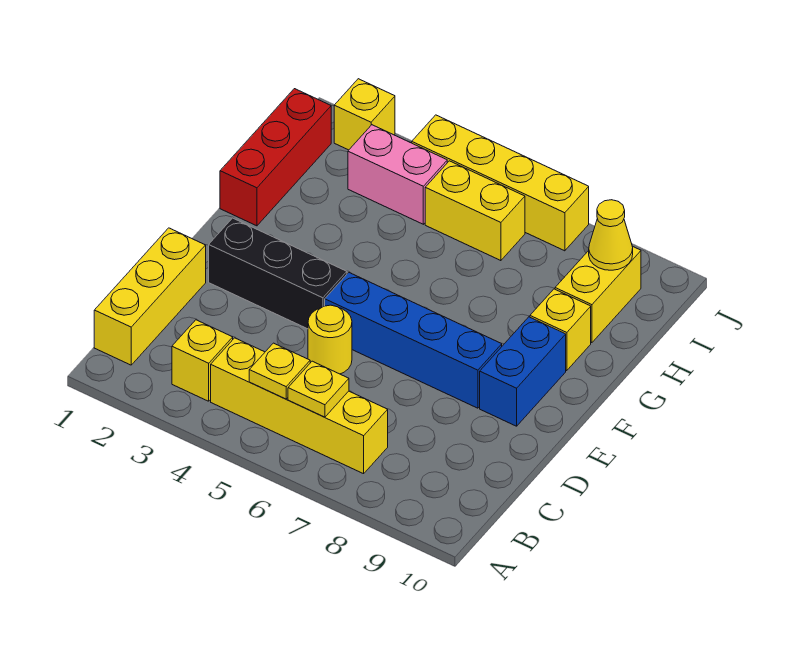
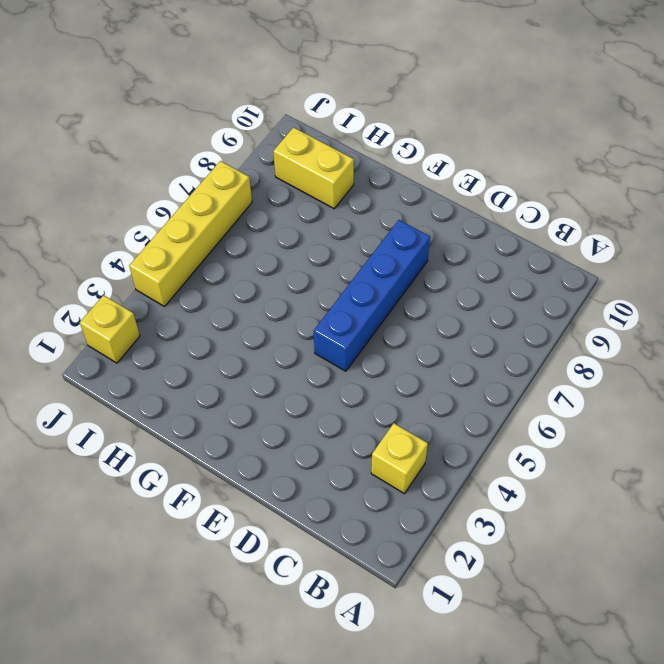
none -> yellow 1x3 brick [94,228,206,365]
none -> yellow 1x4 brick [211,338,388,474]
none -> yellow 1x1 round brick [308,305,352,374]

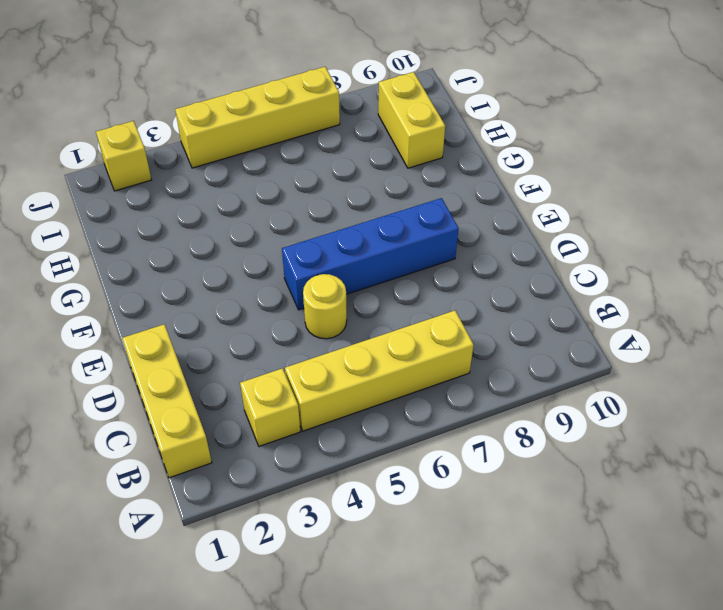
none -> black 1x3 brick [209,218,347,329]
none -> blue 1x2 brick [480,317,566,426]
none -> red 1x3 brick [220,89,331,226]

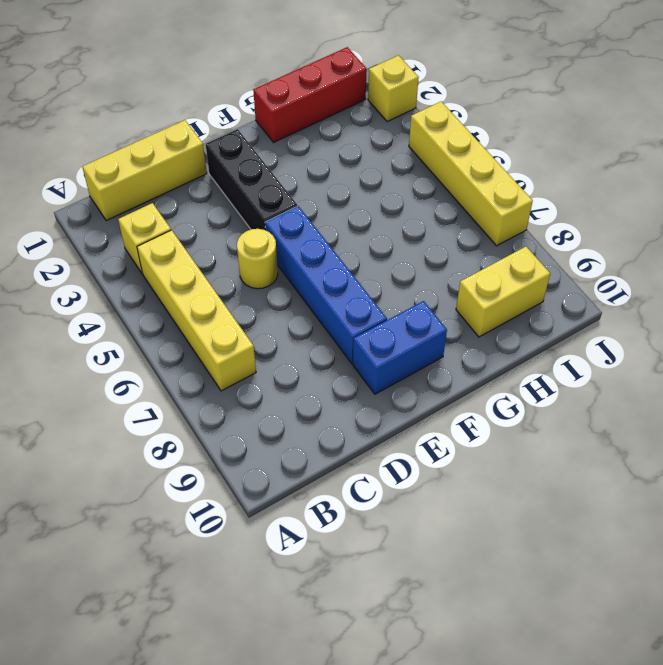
none -> yellow 1x1 brick [530,289,591,371]
none -> pink 1x2 brick [348,125,447,224]
none -> yellow 1x2 brick [425,161,525,261]

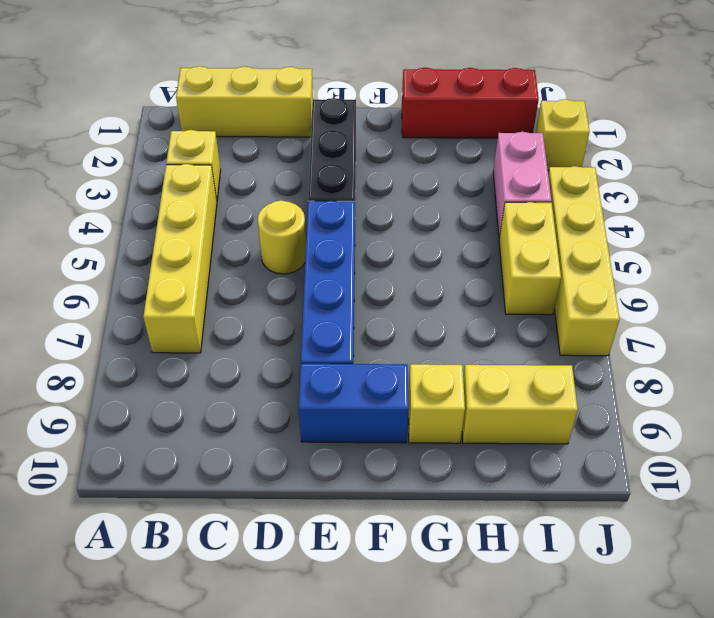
none -> yellow 1x1 plate [249,343,310,399]
none -> yellow 1x1 plate [288,361,349,417]
none -> yellow 1x1 cone [589,200,633,270]

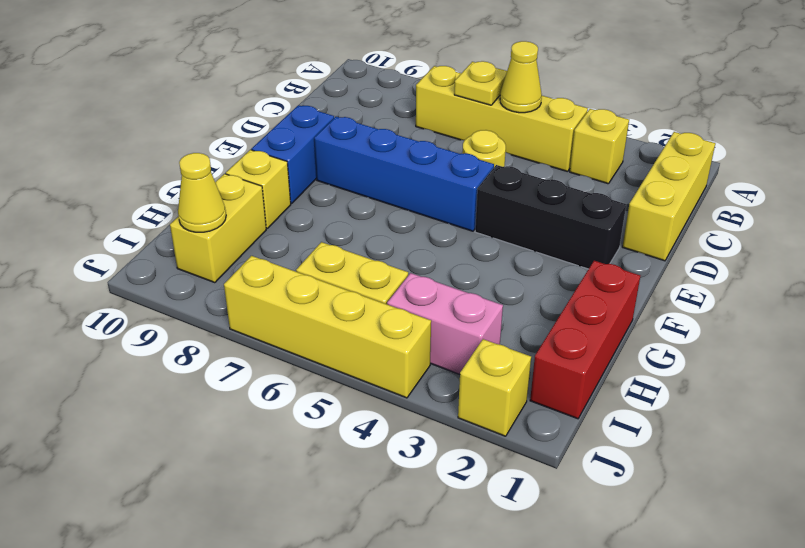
yellow 1x1 cone [500,41,542,113] -> yellow 1x1 plate [249,343,310,399]

